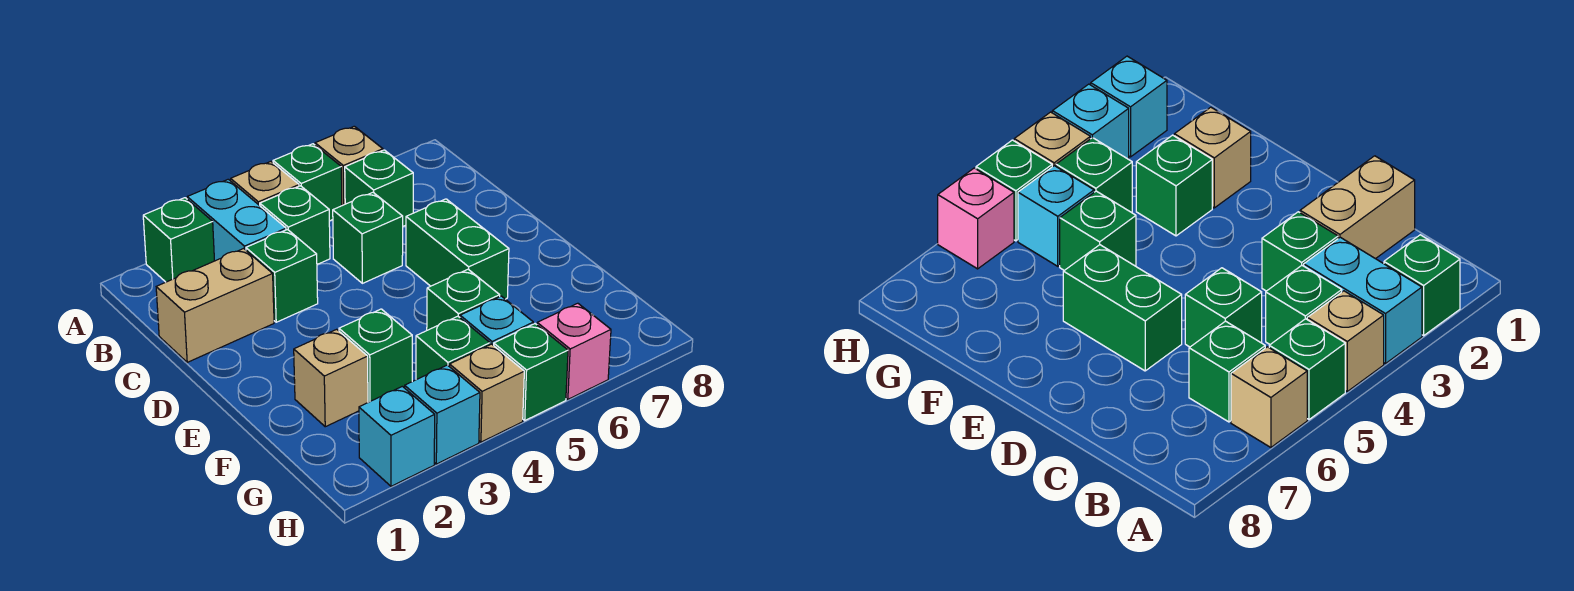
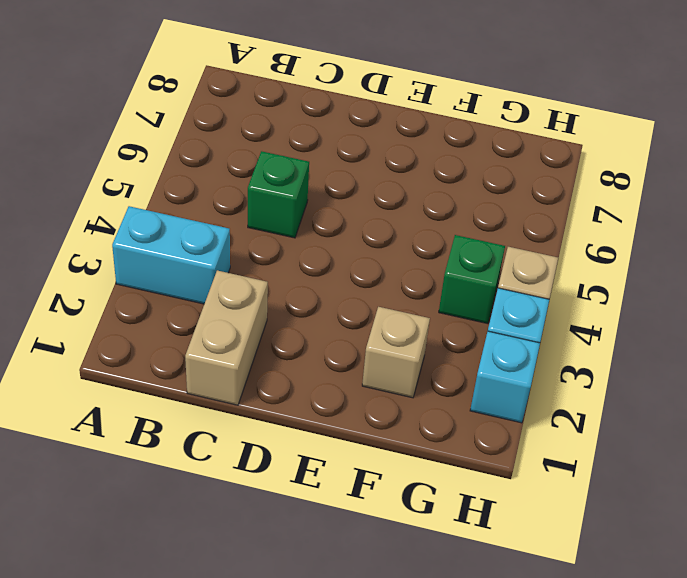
none -> green 1x1 brick [143,198,214,282]
none -> tan 1x1 brick [231,162,299,206]
none -> green 1x1 brick [273,144,342,221]

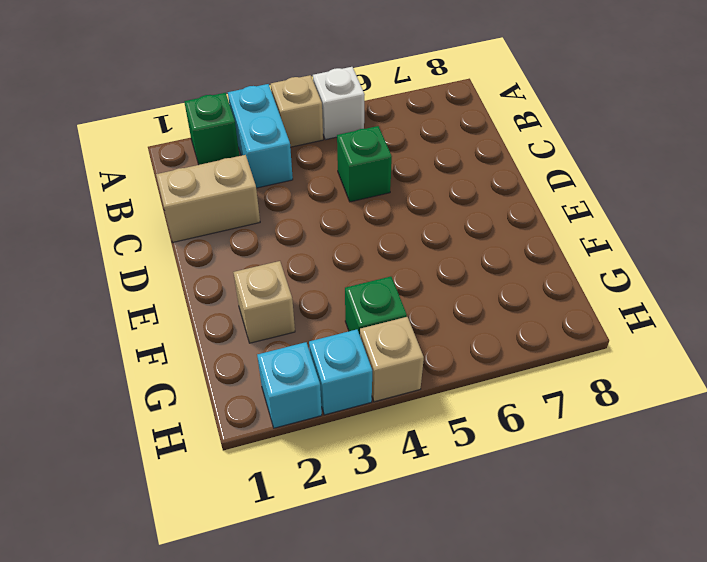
white 1x1 brick [313,67,365,140] -> green 1x1 brick [273,144,342,221]
none -> tan 1x1 brick [315,126,383,206]
none -> green 1x1 brick [260,186,330,264]
none -> green 1x1 brick [345,150,413,226]

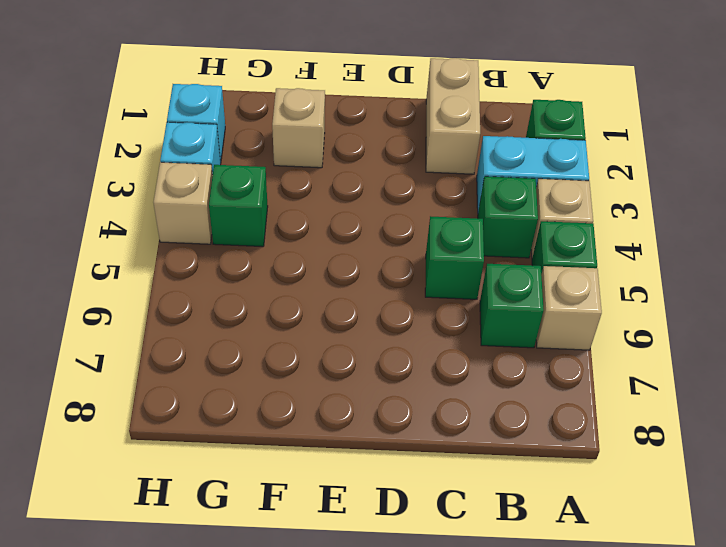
none -> green 1x1 brick [246,230,318,322]
none -> green 1x2 brick [406,199,509,299]
none -> green 1x1 brick [339,309,412,402]

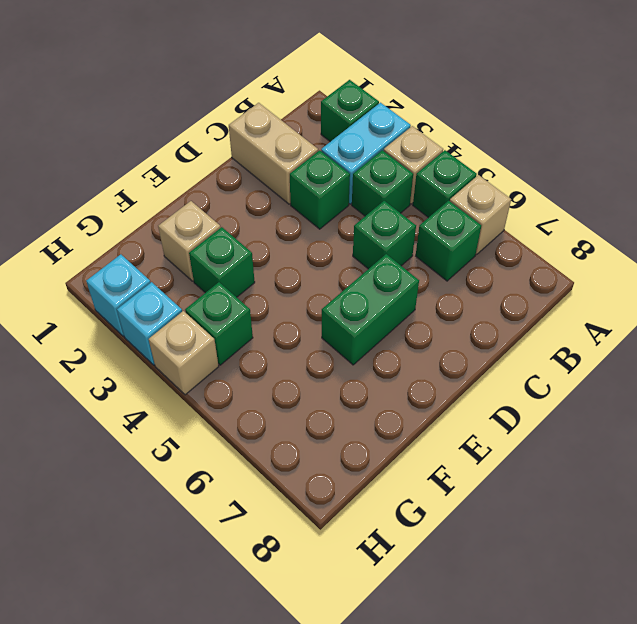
none -> green 1x1 brick [427,269,500,330]
none -> cyan 1x1 brick [460,296,533,345]
none -> green 1x1 brick [494,324,568,420]

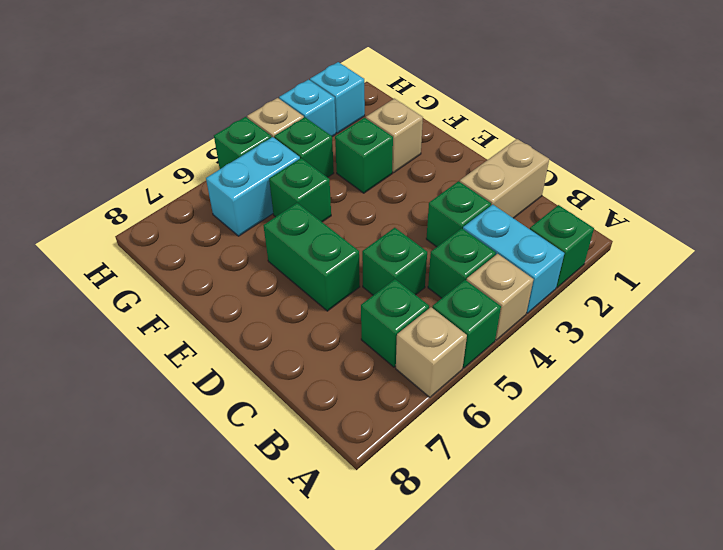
cyan 1x2 brick [206,137,300,236] -> cyan 1x1 brick [460,296,533,345]
none -> pink 1x1 brick [537,303,611,399]

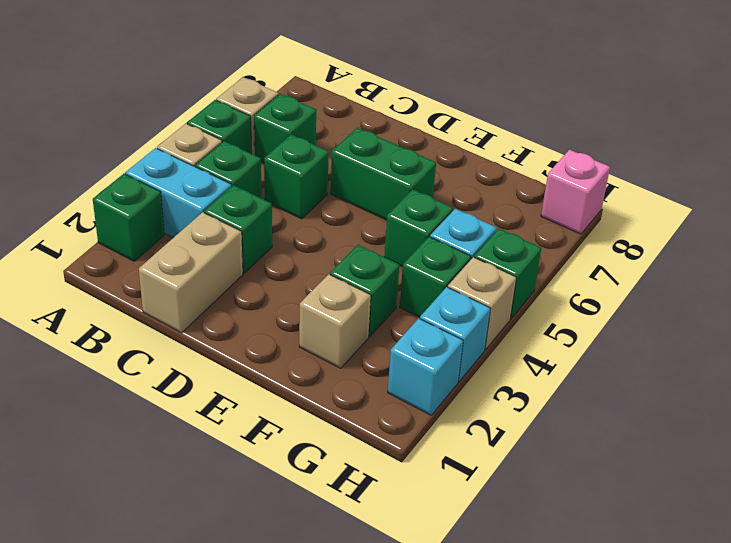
pink 1x1 brick [541,150,610,234] -> pink 1x1 brick moved to [537,303,611,399]

